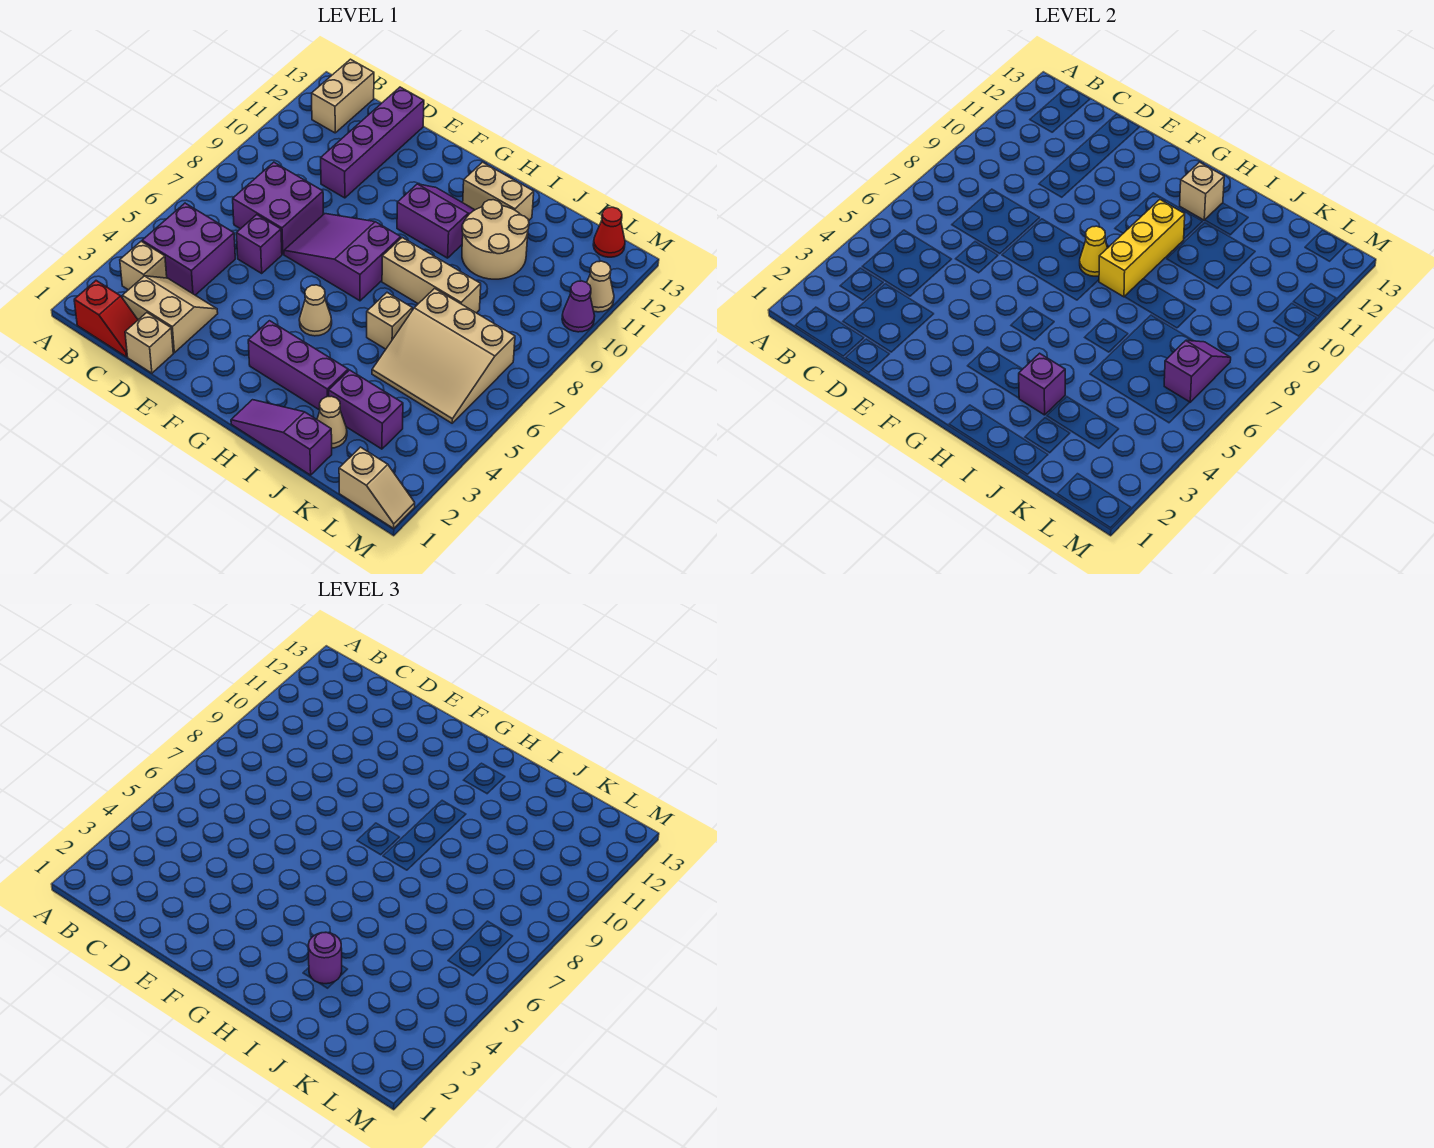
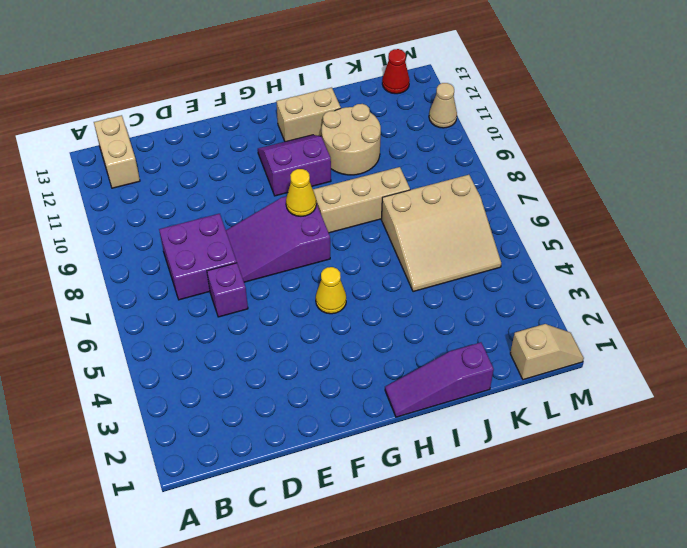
yellow 1x1 cone [316,267,346,314] -> tan 1x1 cone [299,285,332,336]
none -> red 1x2 slope [74,281,138,357]
none -> tan 1x1 brick [120,241,167,290]
none -> purple 2x2 brick [142,203,235,295]
none -> tan 2x2 slope [123,276,218,353]

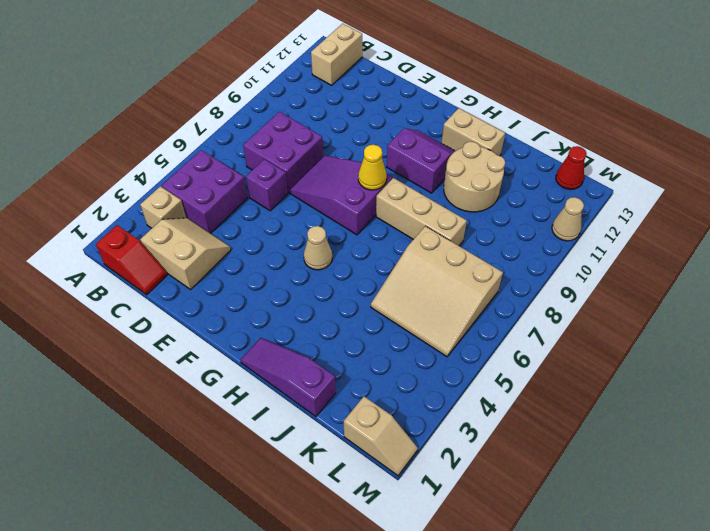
none -> tan 1x1 brick [125,313,173,373]
none -> purple 1x4 brick [321,87,424,198]
none -> purple 1x3 brick [248,321,348,410]
none -> tan 1x1 brick [367,293,412,349]

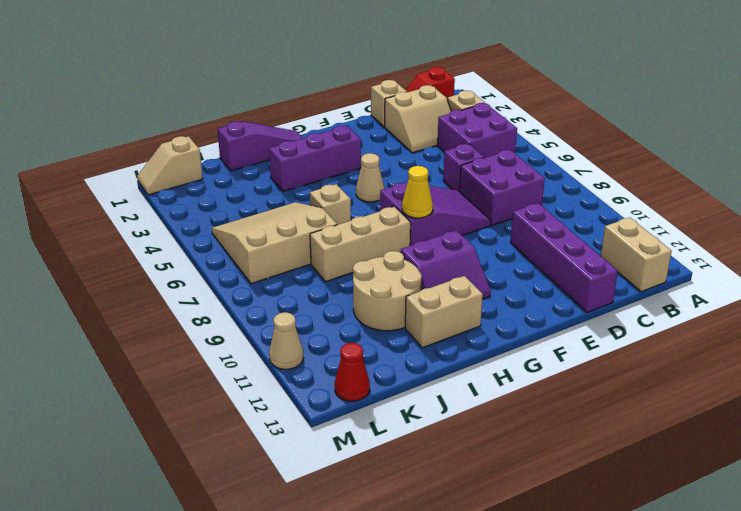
none -> tan 1x1 cone [317,396,347,448]
none -> purple 1x2 brick [329,370,403,449]
none -> purple 1x1 cone [562,281,595,332]
none -> yellow 1x3 brick [1099,200,1185,297]

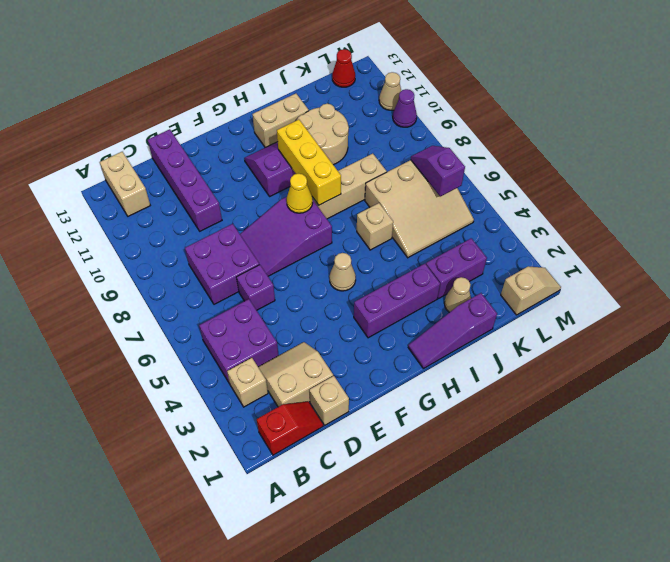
none -> tan 1x1 brick [1180,162,1224,220]
none -> purple 1x1 brick [1019,353,1065,415]
none -> purple 1x1 round brick [308,932,342,984]

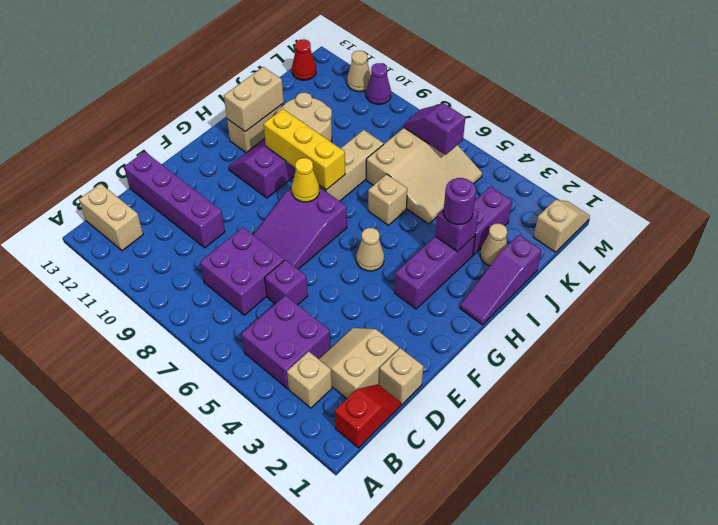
tan 1x2 brick [224,67,284,132] -> tan 1x1 brick [1180,162,1224,220]

